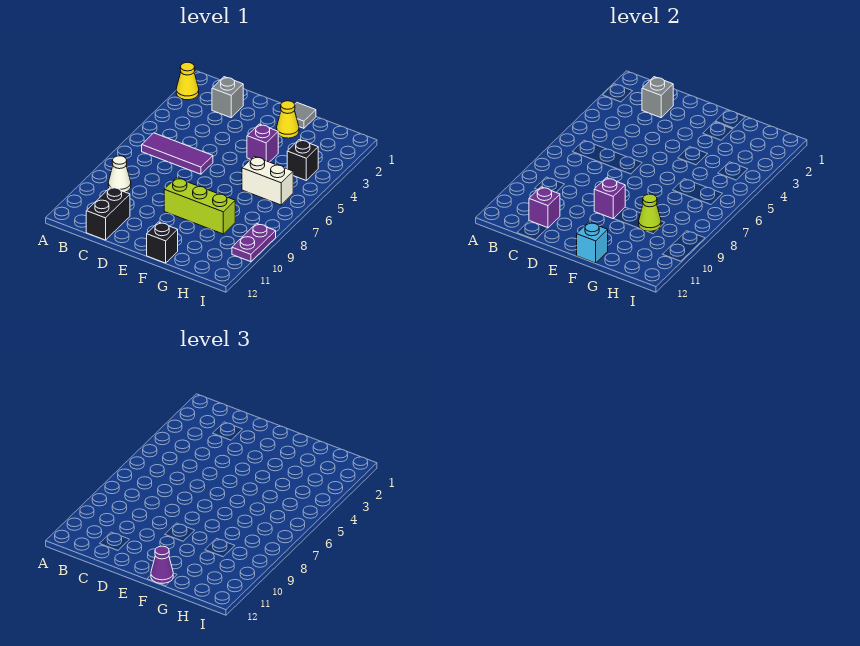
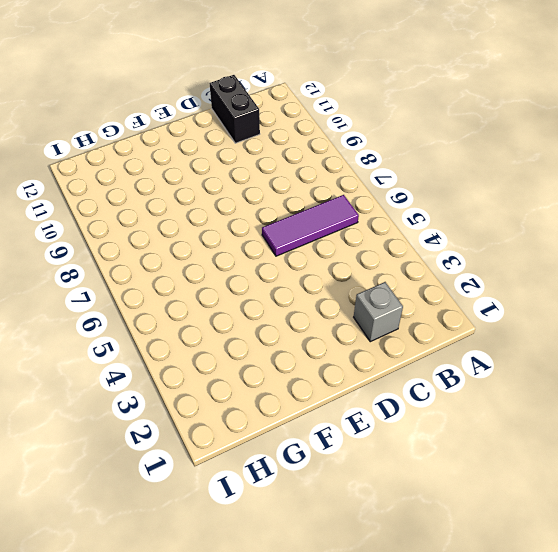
none -> yellow 1x1 cone [176,62,199,100]
none -> white 1x1 cone [108,156,131,192]
none -> lime 1x3 brick [164,178,235,234]

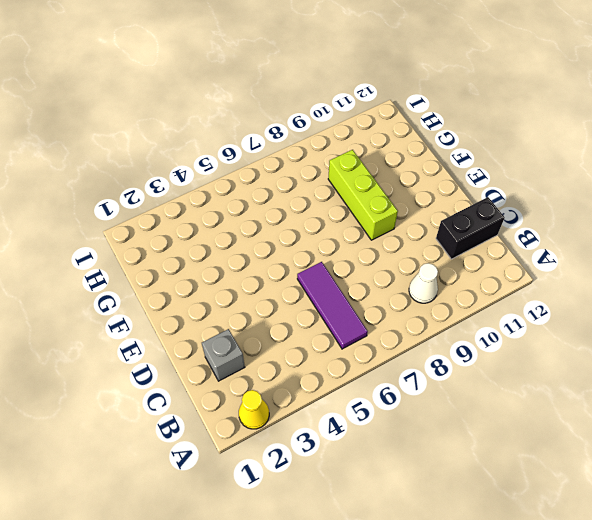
none -> grey 1x1 tile [295,103,316,128]
none -> yellow 1x1 cone [277,101,299,138]
none -> purple 1x1 brick [247,124,278,162]

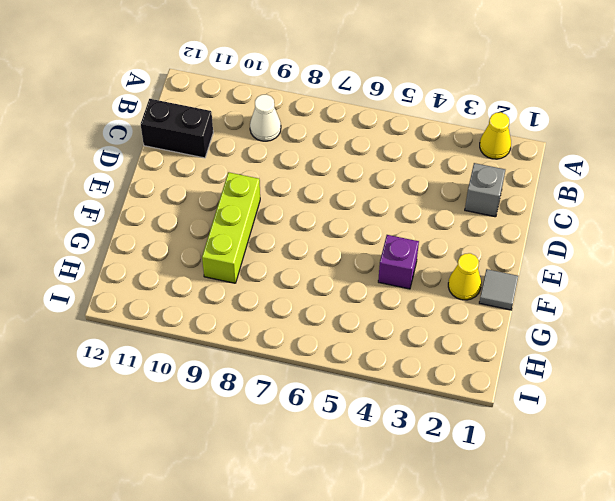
none -> purple 1x3 tile [142,133,213,174]
none -> black 1x1 brick [147,222,178,263]
none -> white 1x2 brick [242,156,293,205]

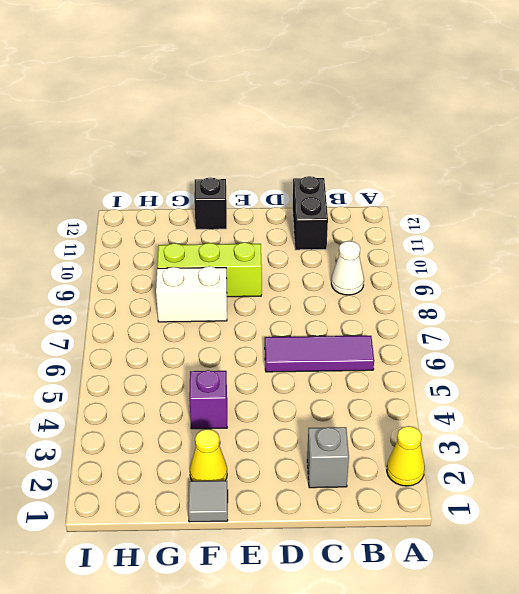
white 1x2 brick [156,266,227,322] -> white 1x2 brick moved to [242,156,293,205]
none -> black 1x1 brick [287,140,318,180]
none -> purple 1x2 plate [232,223,276,262]
none -> grey 1x1 brick [642,77,673,118]

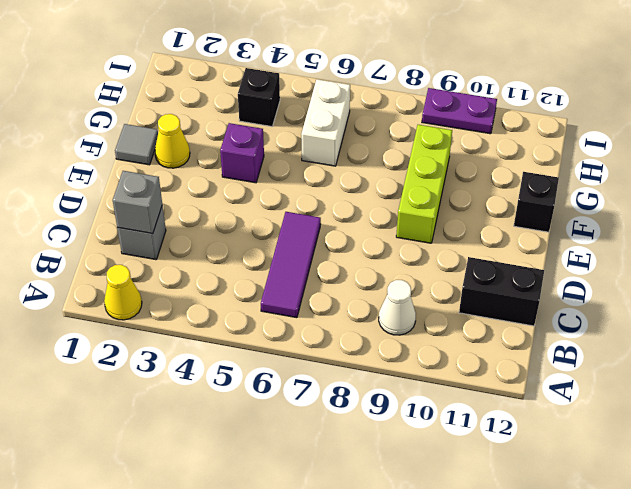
none -> purple 1x1 brick [529,187,560,228]
none -> purple 1x1 brick [594,178,625,219]
none -> cyan 1x1 brick [577,222,608,263]

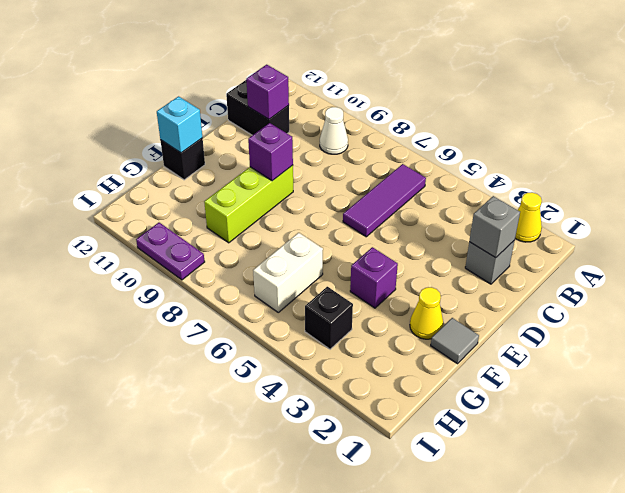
none -> lime 1x1 cone [639,194,661,231]
none -> purple 1x1 cone [151,546,173,583]

